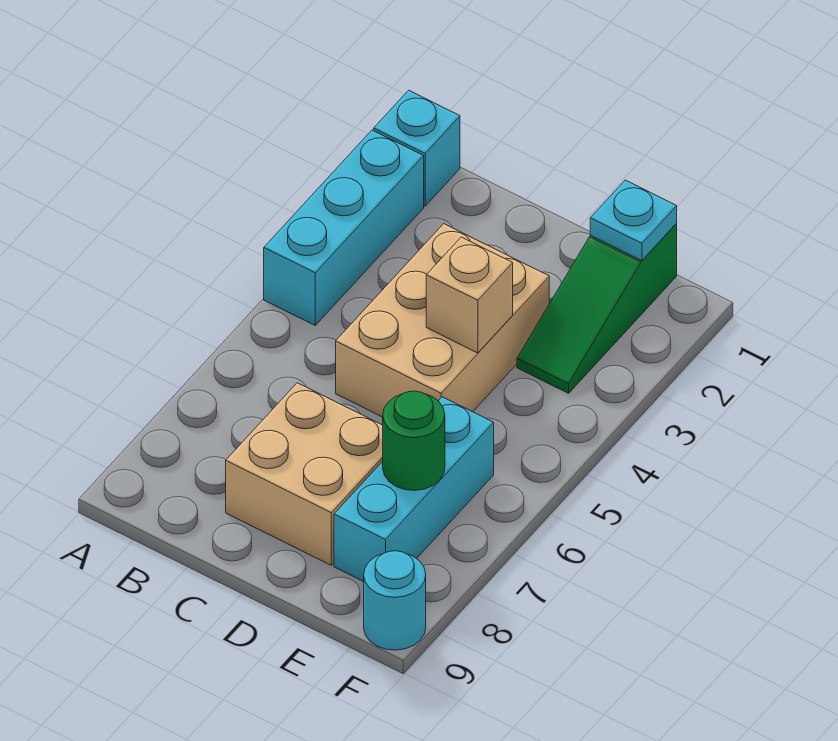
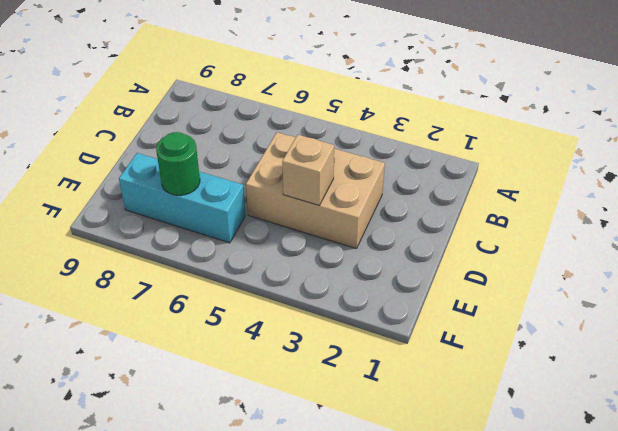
none -> cyan 1x1 brick [374,90,460,206]
none -> cyan 1x3 brick [264,130,424,325]

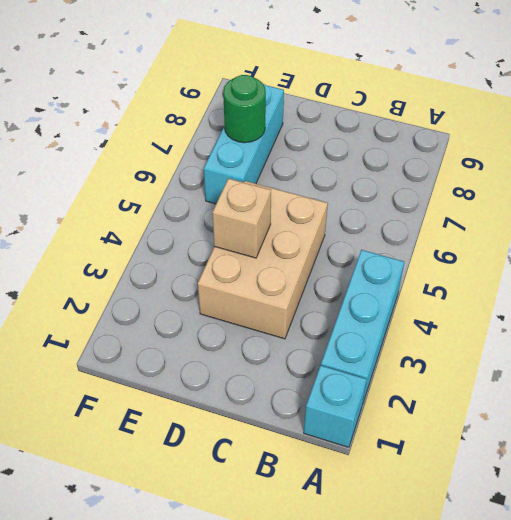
none -> tan 2x2 brick [226,383,383,565]
none -> green 1x3 slope [517,224,677,393]

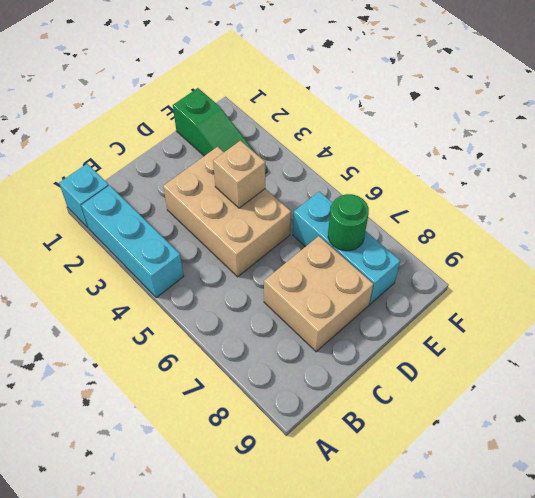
none -> cyan 1x1 round brick [364,551,426,650]
none -> cyan 1x1 plate [590,180,677,261]

